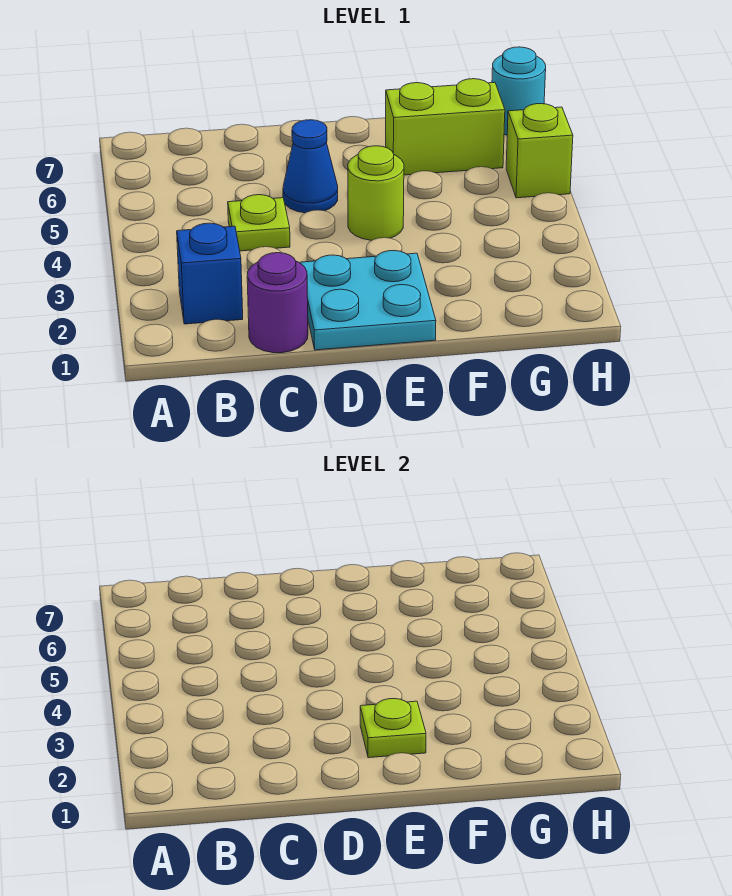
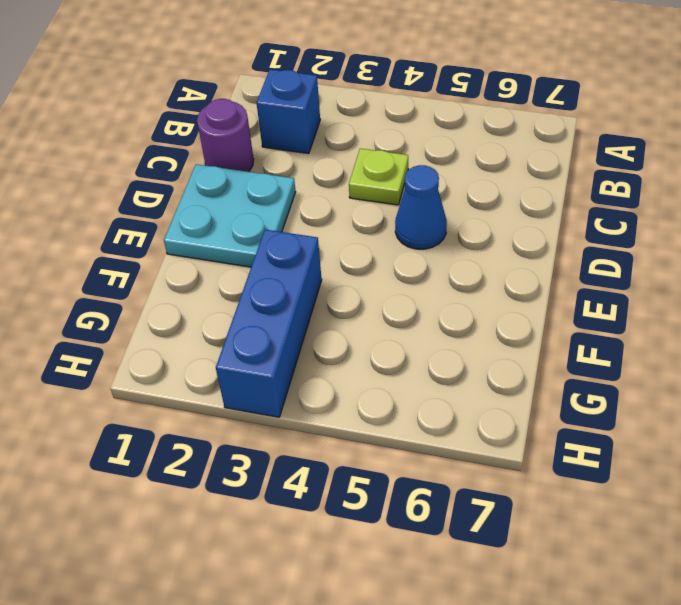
blue 1x3 brick [216,230,322,417] -> none
none -> lime 1x1 round brick [348,146,404,240]
none -> lime 1x2 brick [386,79,505,175]

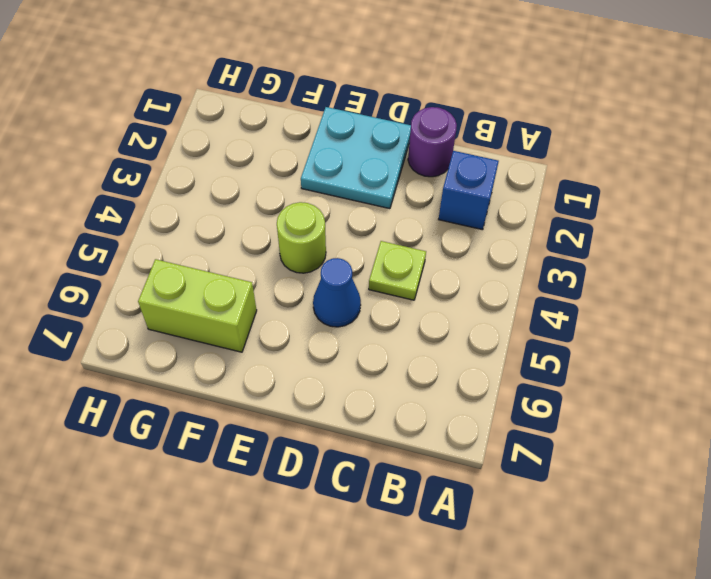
none -> lime 1x1 brick [506,104,573,198]
none -> cyan 1x1 round brick [492,47,546,135]

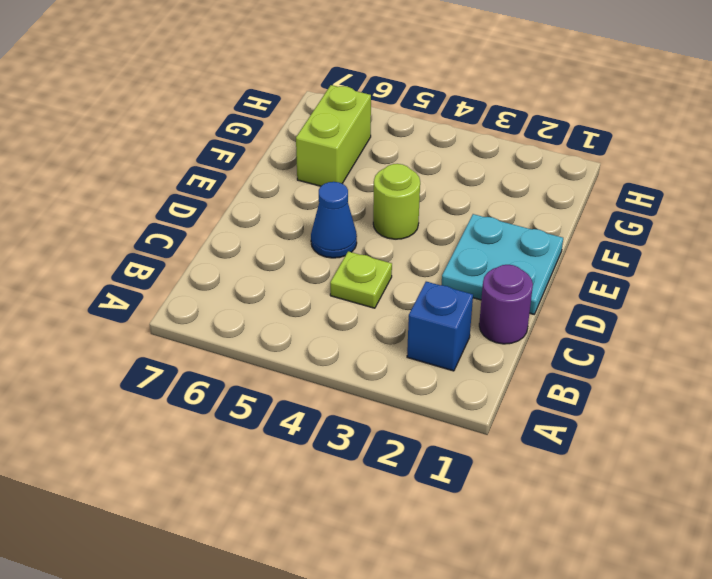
none -> lime 1x1 brick [506,104,573,198]
none -> cyan 1x1 round brick [492,47,546,135]

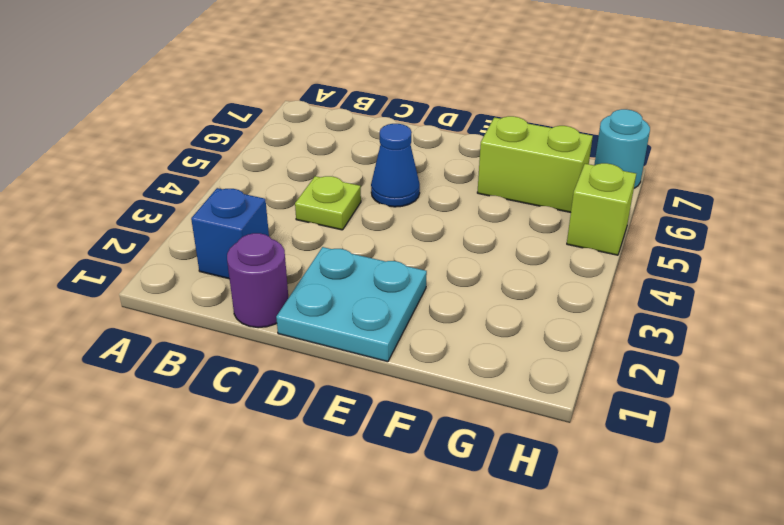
none -> lime 1x1 round brick [348,146,404,240]
none -> lime 1x1 plate [360,699,426,758]

